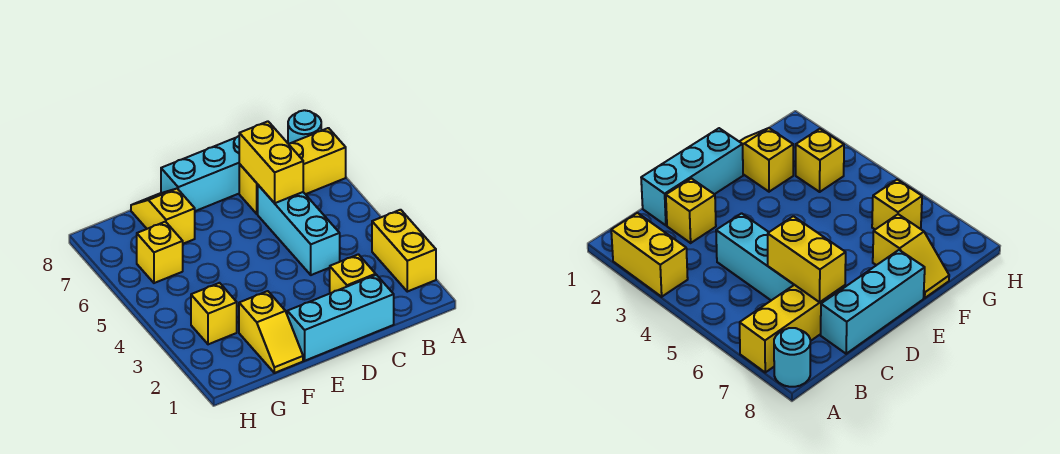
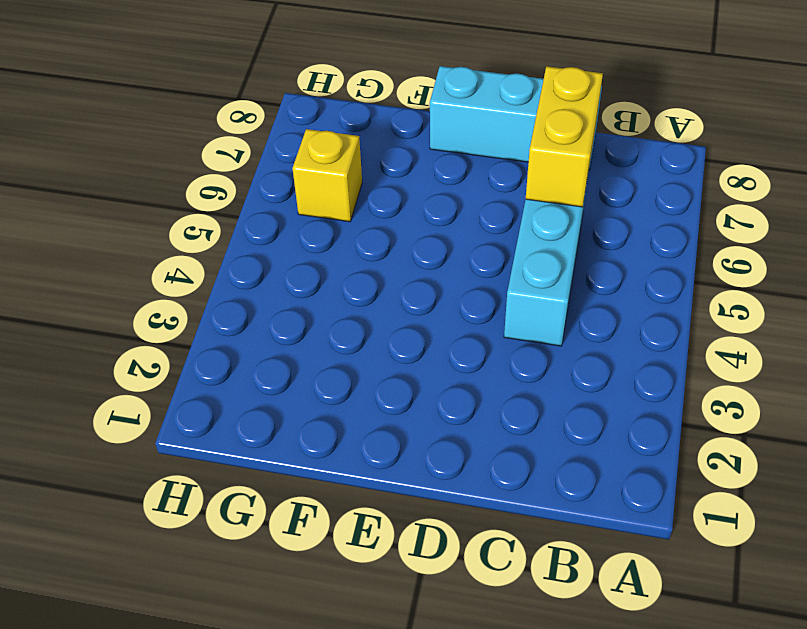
none -> yellow 1x2 brick [372,210,436,292]
none -> yellow 1x3 brick [239,128,346,214]
none -> cyan 1x1 round brick [288,110,321,144]

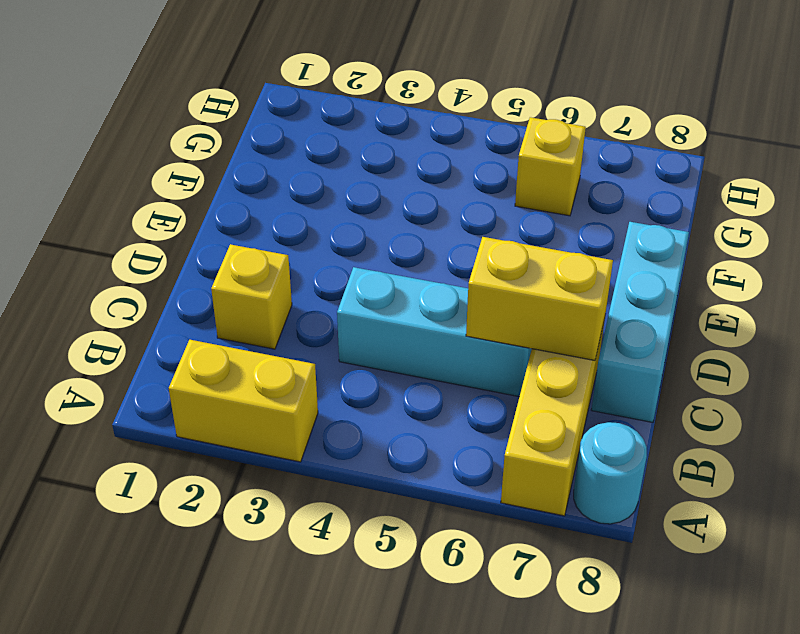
none -> cyan 1x3 brick [287,275,394,361]
none -> yellow 1x2 slope [239,291,303,373]
none -> yellow 1x2 slope [131,189,195,244]

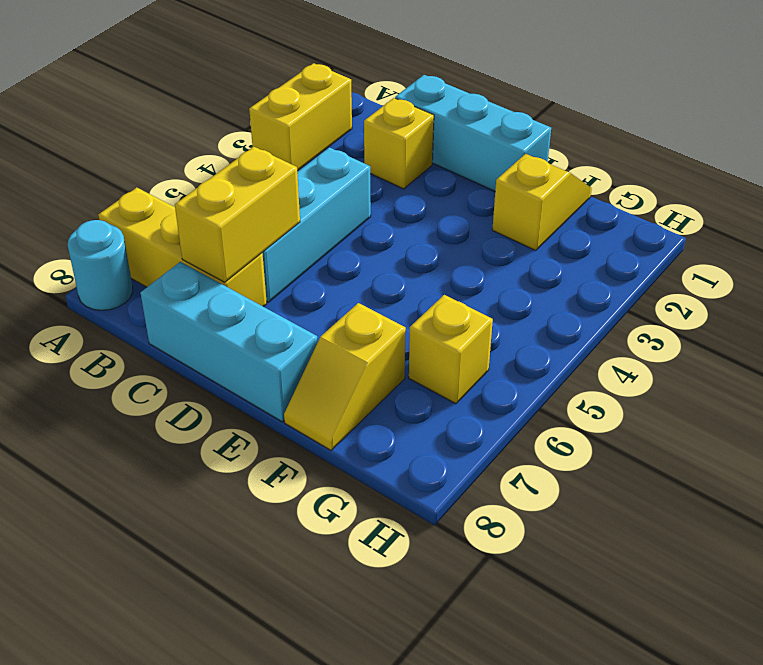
none -> yellow 1x1 brick [191,283,237,344]

